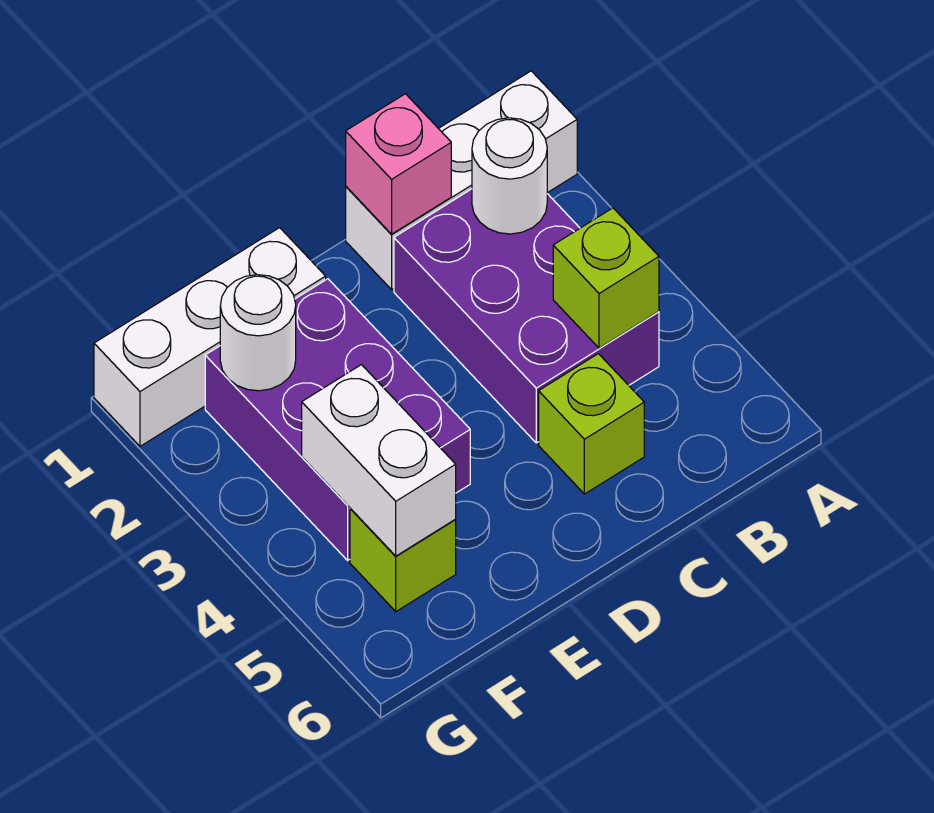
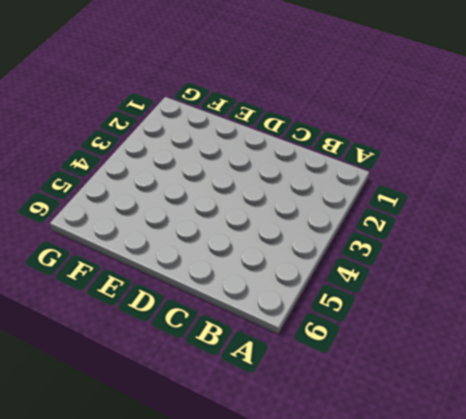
none -> white 1x3 brick [346,71,577,290]
none -> purple 2x3 brick [394,189,659,443]

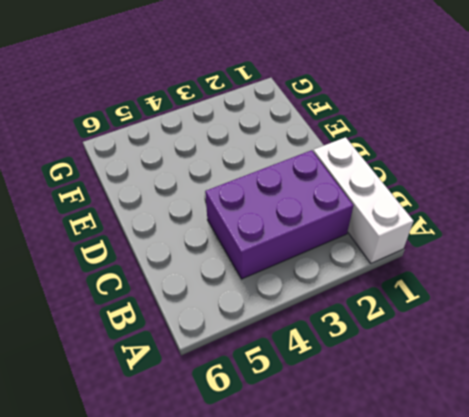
none -> lime 1x1 brick [539,354,644,494]
none -> white 1x3 brick [94,228,326,446]

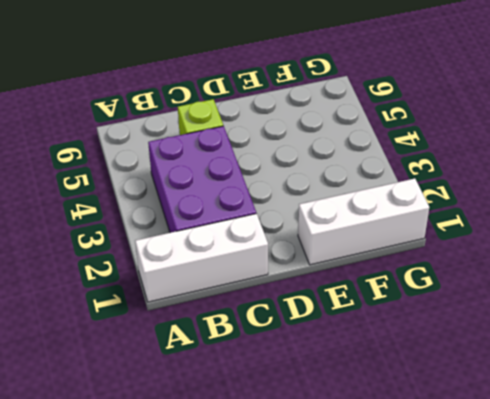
none -> purple 2x3 brick [205,279,470,560]
none -> lime 1x1 brick [350,508,456,611]

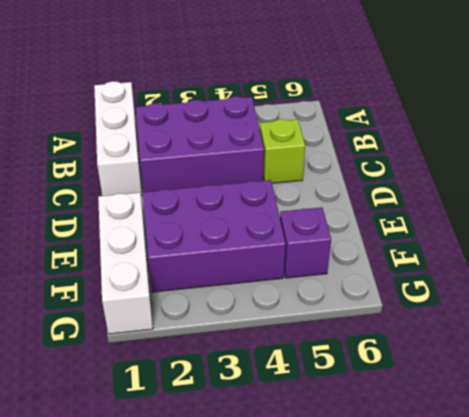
purple 1x1 brick [280,207,331,278] -> lime 1x1 brick [350,508,456,611]
none -> white 1x1 round brick [472,118,547,234]
none -> lime 1x1 brick [553,208,659,348]

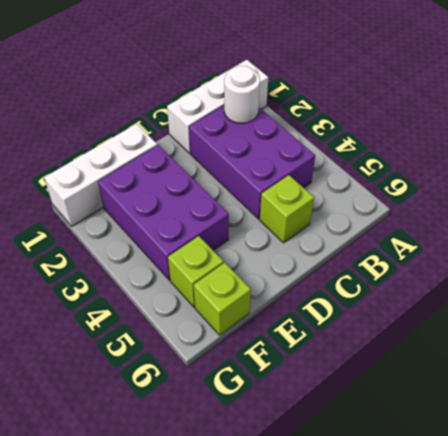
lime 1x1 brick [194,263,251,335] -> lime 1x1 brick moved to [553,208,659,348]
none -> pink 1x1 brick [346,94,451,234]
none -> white 1x1 round brick [220,275,296,391]

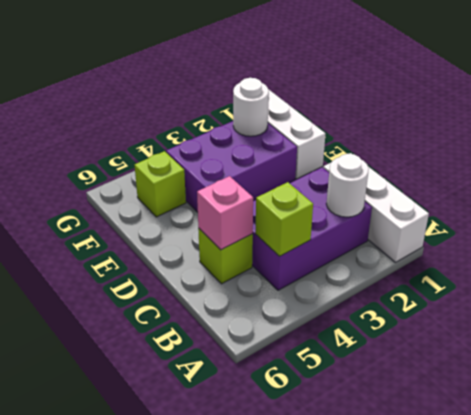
pink 1x1 brick [197,176,253,250] -> pink 1x1 brick moved to [346,94,451,234]
none -> white 1x2 brick [302,365,456,556]

